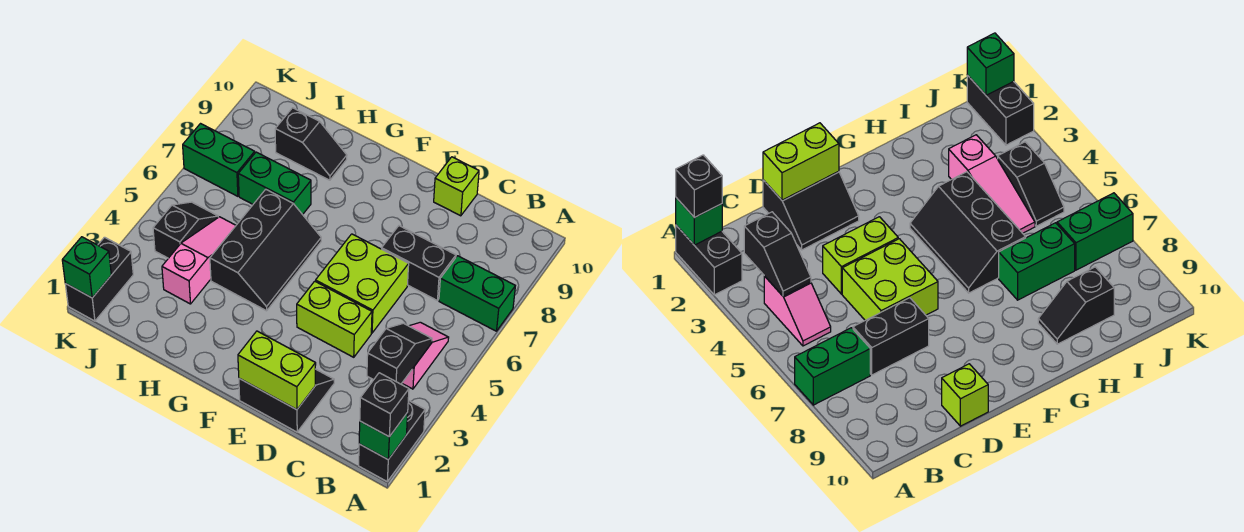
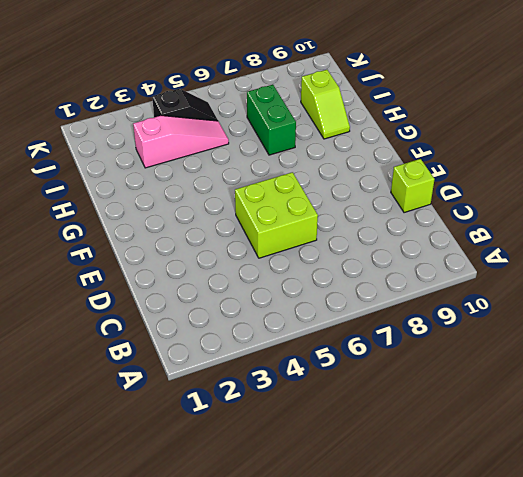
lime 1x2 slope [301,70,350,139] -> black 1x2 slope [275,108,347,180]
none -> black 1x2 brick [359,400,425,481]
none -> green 1x2 brick [439,256,515,331]
none -> pink 1x2 slope [402,322,449,389]

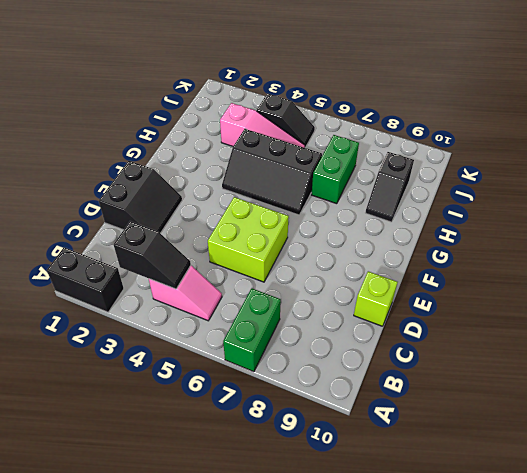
none -> black 1x2 brick [382,226,456,300]
none -> lime 1x2 brick [297,281,372,357]
none -> green 1x2 brick [183,124,255,196]

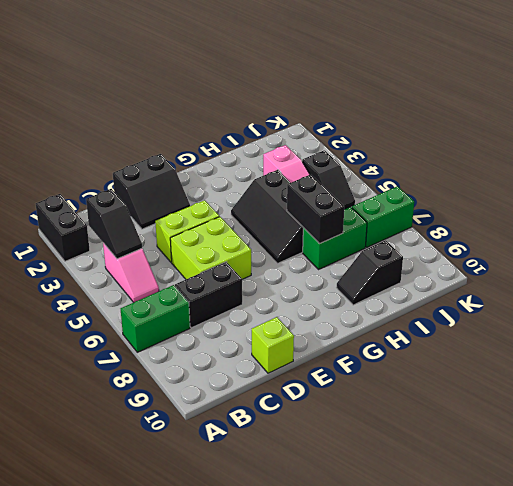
black 1x2 brick [287,174,344,244] -> black 1x2 brick moved to [65,237,133,321]
none -> green 1x1 brick [359,413,408,459]
none -> lime 1x2 brick [238,331,316,410]
none -> green 1x1 brick [62,237,111,298]

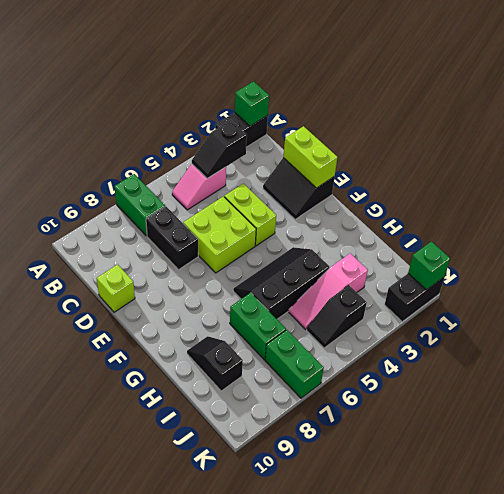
none -> black 1x1 brick [360,373,409,437]

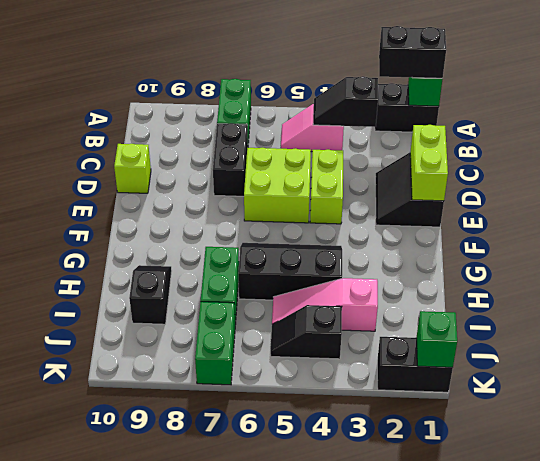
black 1x2 brick [379,26,446,78] -> black 1x1 brick [360,373,409,437]

